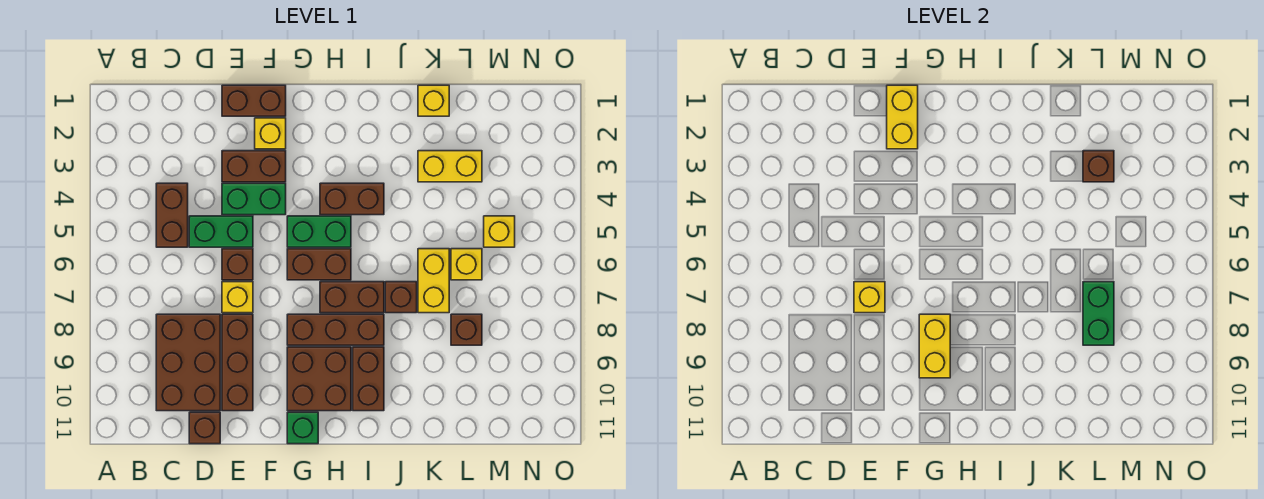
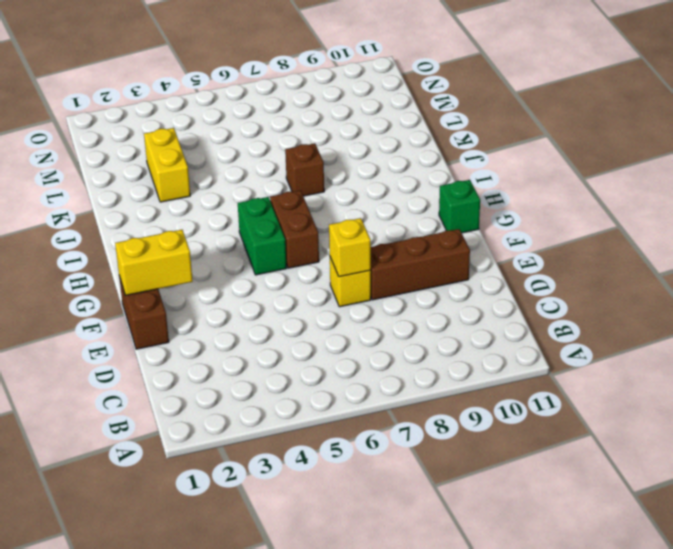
none -> brown 1x2 brick [156,183,188,247]
none -> brown 2x3 brick [156,314,220,411]
none -> green 1x2 brick [189,216,253,247]
none -> brown 1x1 brick [189,412,220,444]

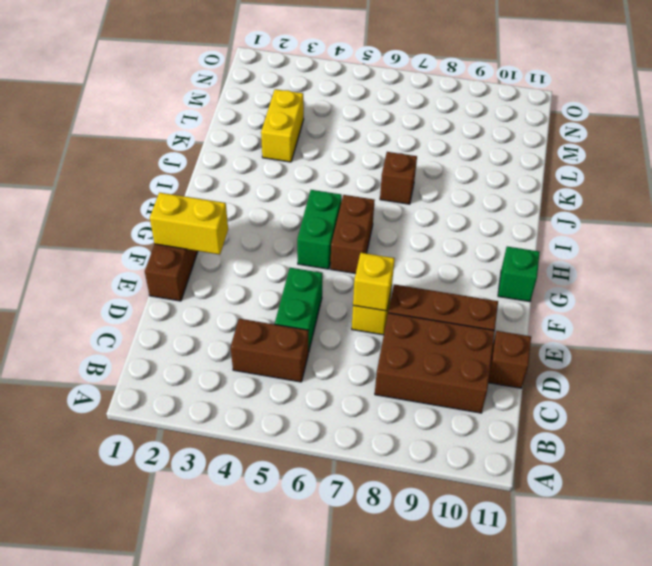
none -> brown 1x2 brick [222,151,286,182]
none -> green 1x2 brick [222,183,286,215]
none -> brown 1x1 brick [222,249,253,280]
none -> yellow 1x1 brick [255,118,286,149]

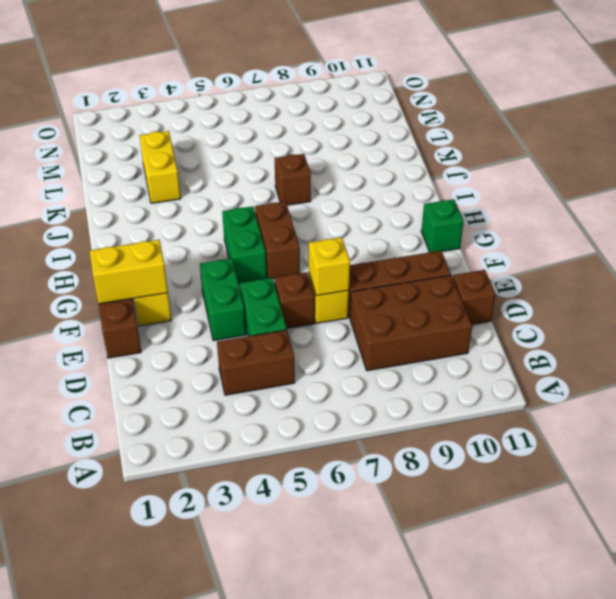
none -> brown 1x2 brick [222,151,286,182]
none -> brown 1x3 brick [287,314,384,345]
none -> brown 2x2 brick [287,347,351,411]
none -> brown 1x2 brick [320,183,384,215]

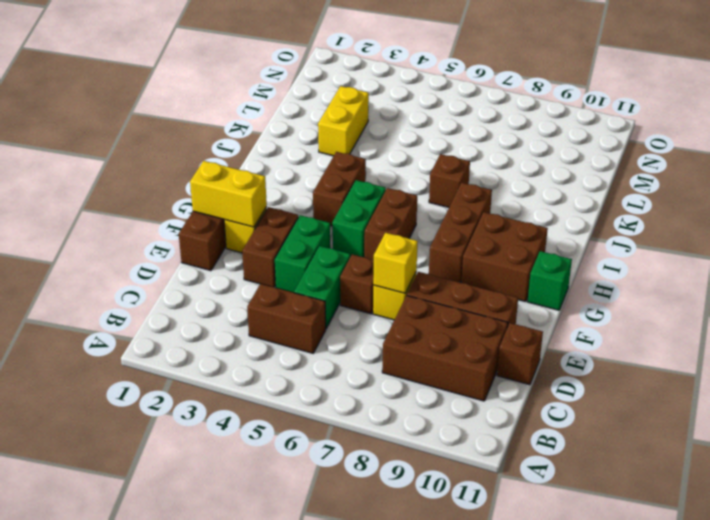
none -> brown 1x2 brick [320,282,384,313]
none -> brown 1x2 brick [353,347,384,411]
none -> yellow 1x1 brick [418,85,449,116]
none -> yellow 1x2 brick [418,249,449,313]

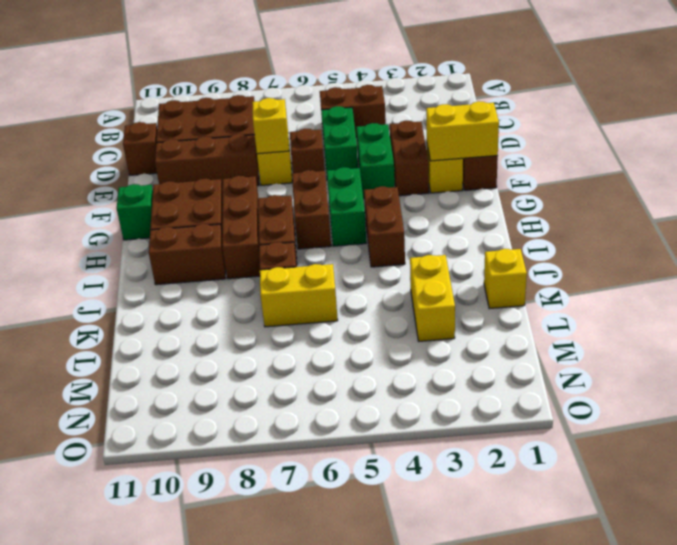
none -> yellow 1x1 brick [451,249,482,280]
none -> brown 1x1 brick [451,314,482,345]
none -> yellow 1x1 brick [484,216,515,247]
none -> yellow 1x2 brick [919,314,950,378]

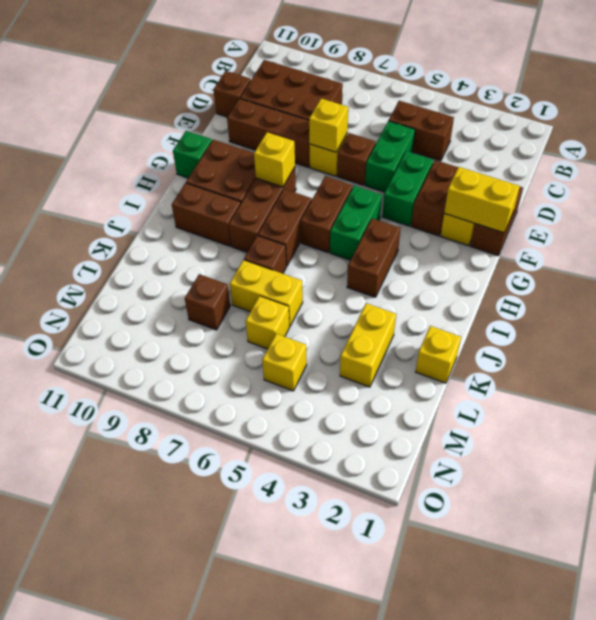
yellow 1x1 brick [254,132,295,187] -> yellow 1x2 brick [919,314,950,378]
none -> brown 1x1 brick [1083,151,1114,182]
none -> green 1x2 brick [1083,282,1114,345]

